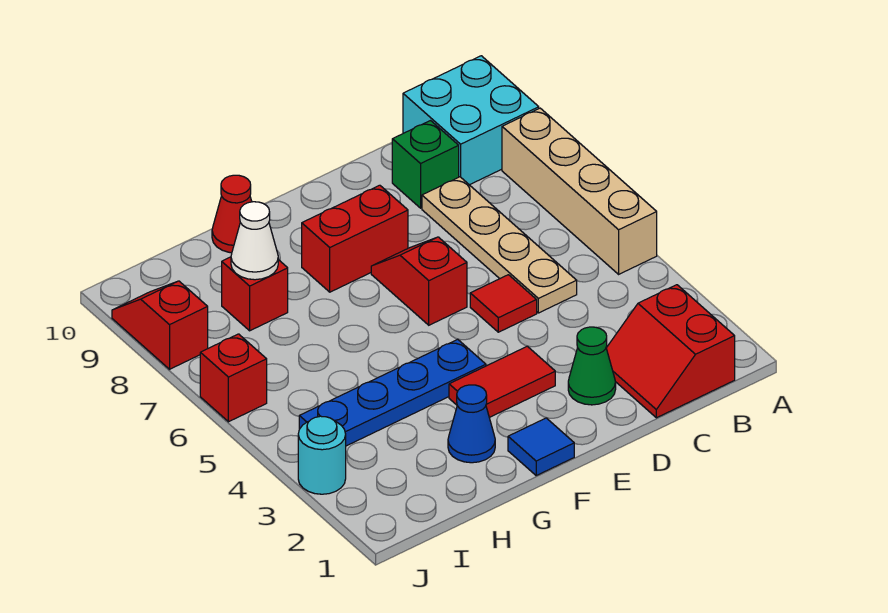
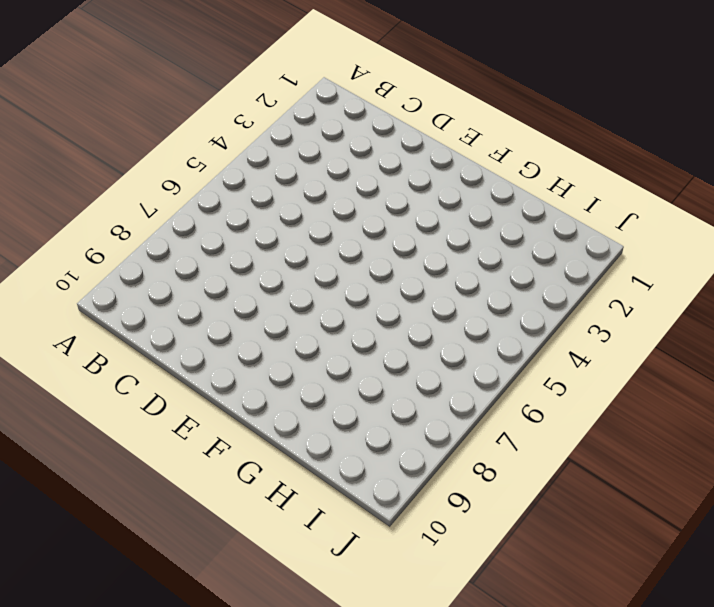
none -> tan 1x4 brick [502,108,657,274]
none -> cyan 2x2 brick [403,56,539,185]
none -> red 2x2 slope [606,285,735,418]

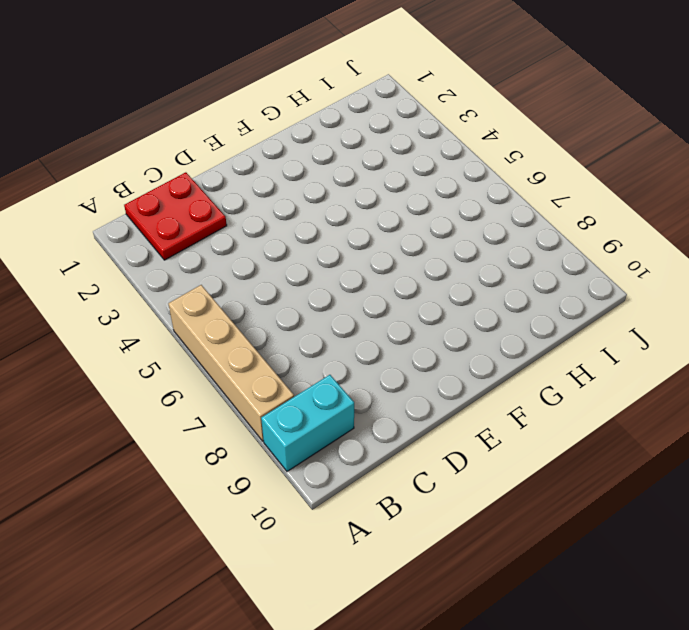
cyan 1x2 brick [261,375,354,471] -> cyan 2x2 brick [403,56,539,185]
red 2x2 plate [124,172,227,260] -> red 2x2 slope [606,285,735,418]
none -> tan 1x4 plate [422,177,577,313]
none -> green 1x1 brick [392,121,459,208]
none -> green 1x1 cone [568,327,616,405]

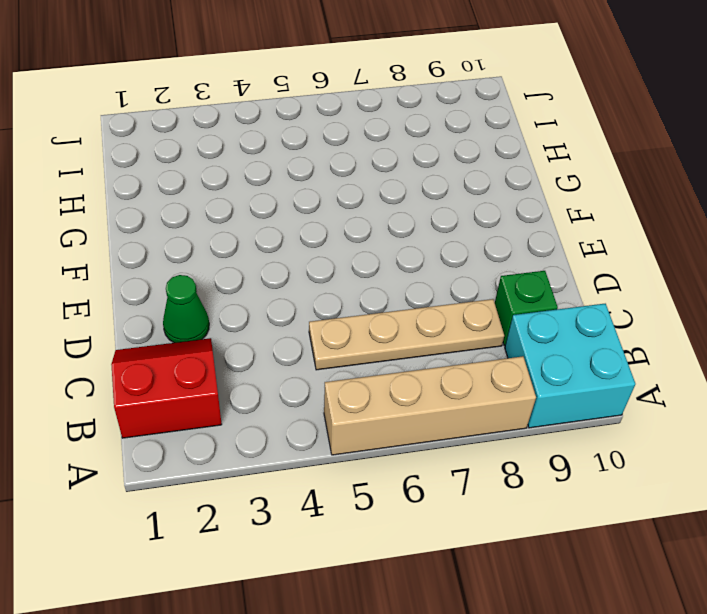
none -> red 1x1 tile [470,275,537,332]
none -> red 1x2 tile [449,346,555,417]
none -> red 1x2 slope [371,237,467,325]

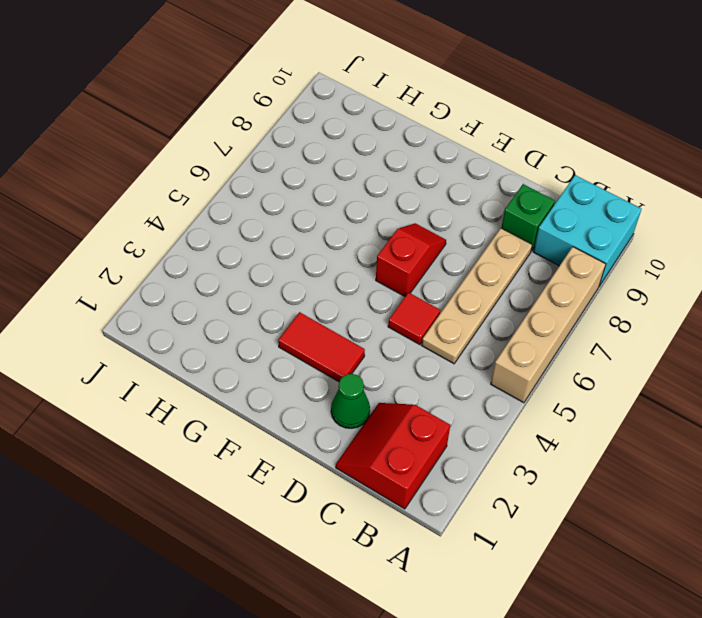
none -> red 1x2 brick [302,185,408,292]
none -> blue 1x1 tile [508,418,574,475]
none -> blue 1x4 plate [299,339,486,446]

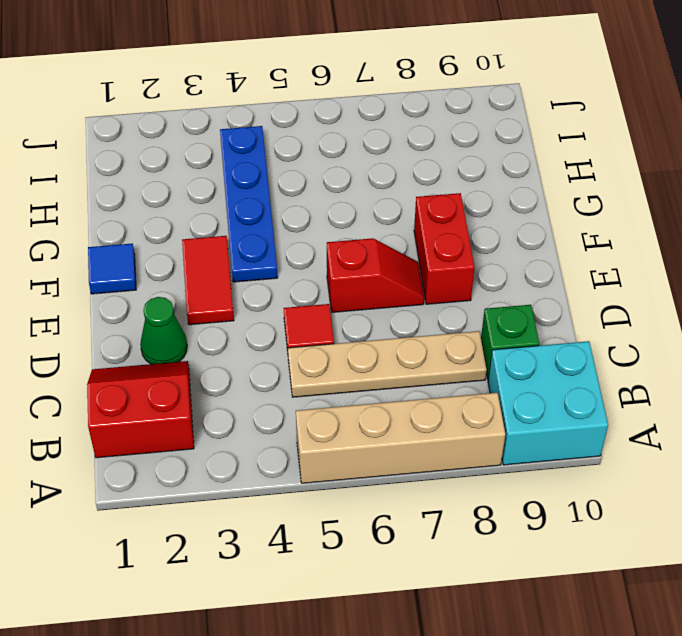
none -> blue 1x1 cone [448,385,495,463]
none -> red 1x1 cone [212,175,252,253]
none -> red 1x1 brick [222,257,288,331]

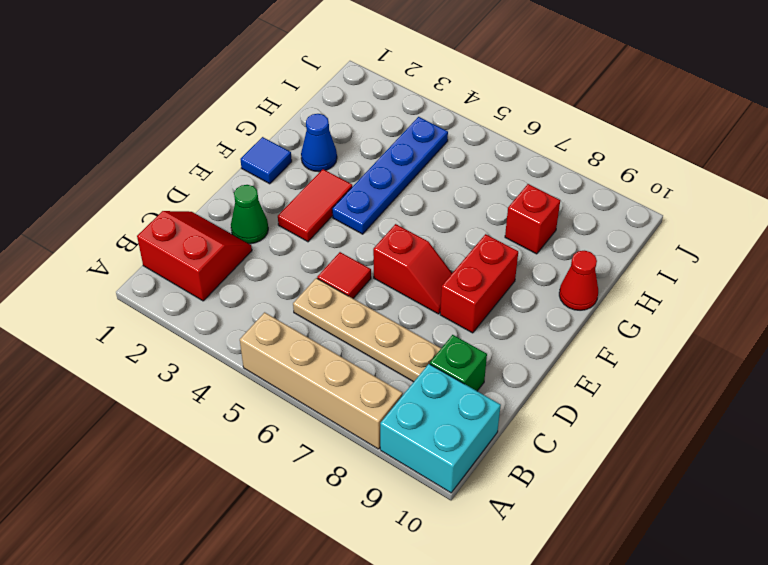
none -> cyan 1x1 round brick [298,416,346,494]
none -> red 1x1 brick [200,334,267,422]
none -> red 1x2 slope [112,281,208,369]

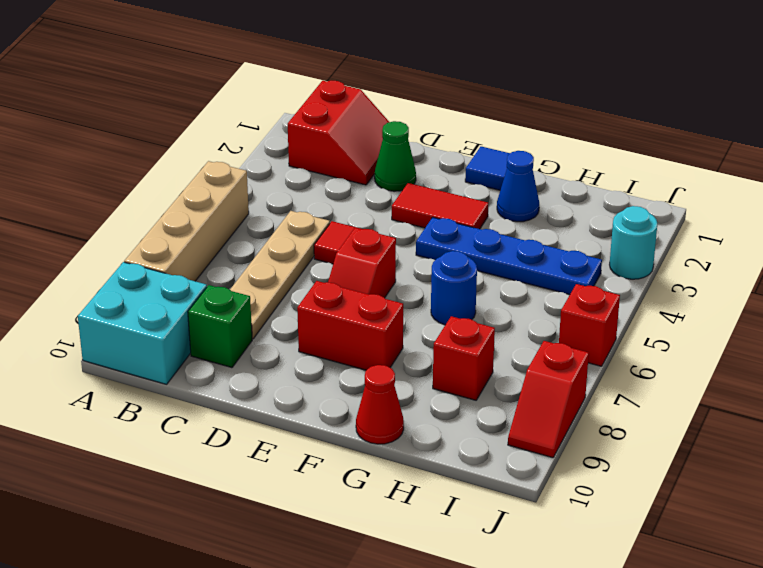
blue 1x1 round brick [431,251,477,325] -> none
none -> white 1x1 cone [231,202,278,280]

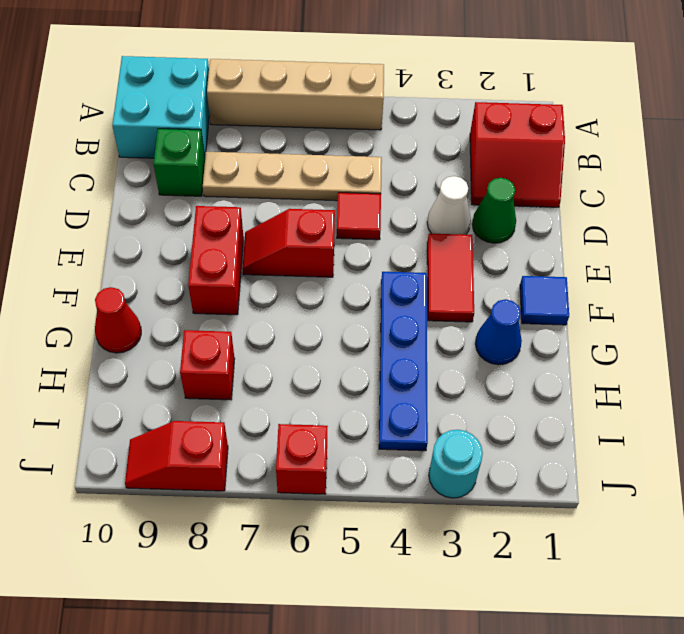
white 1x1 cone [427,176,471,235] -> white 1x1 cone moved to [231,202,278,280]

